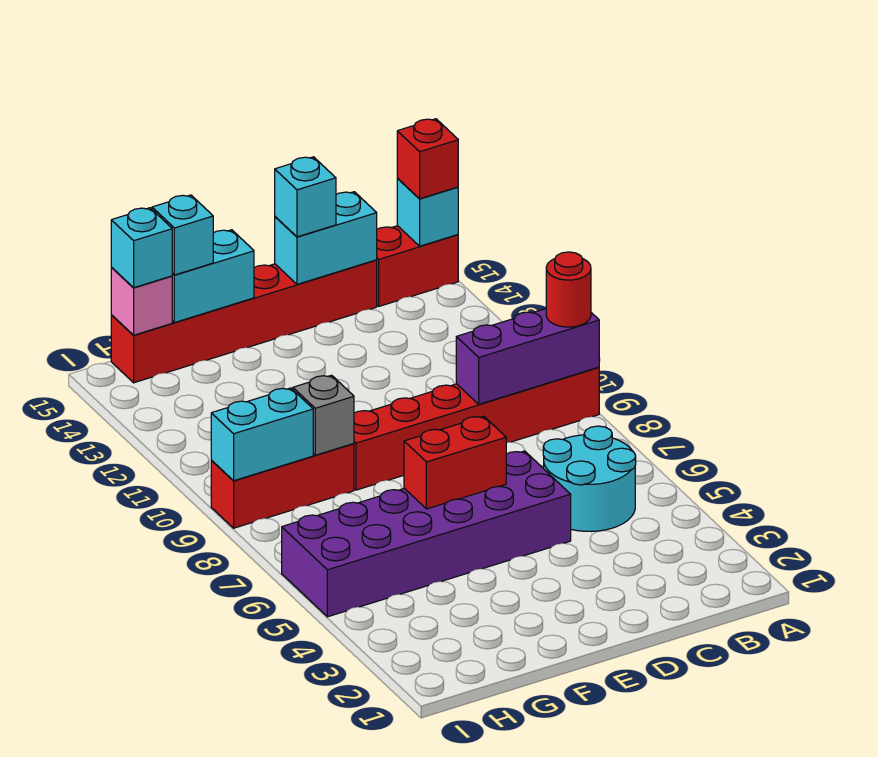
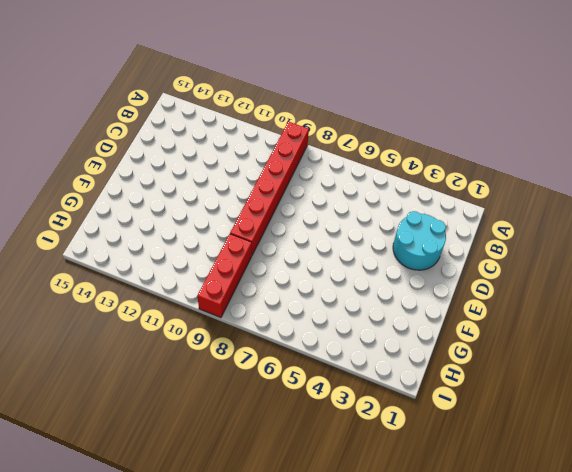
cyan 2x2 round brick [393,211,446,270] -> cyan 2x2 round brick moved to [543,426,636,532]
none -> red 1x2 brick [377,226,458,306]
none -> red 1x6 brick [111,260,377,383]
none -> purple 2x6 brick [282,451,571,617]

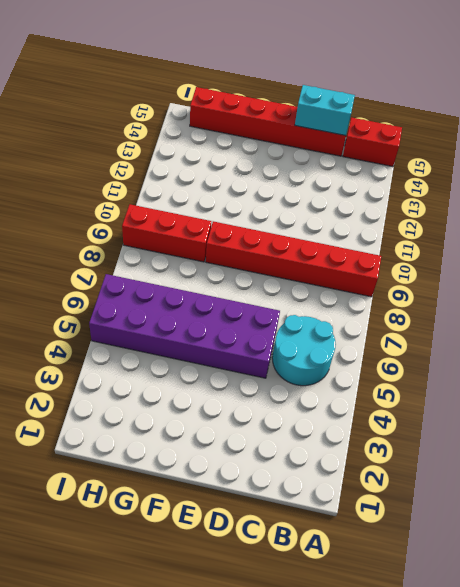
none -> purple 1x3 brick [456,309,599,404]
none -> cyan 1x1 brick [397,179,458,246]
none -> red 1x2 brick [404,416,506,509]

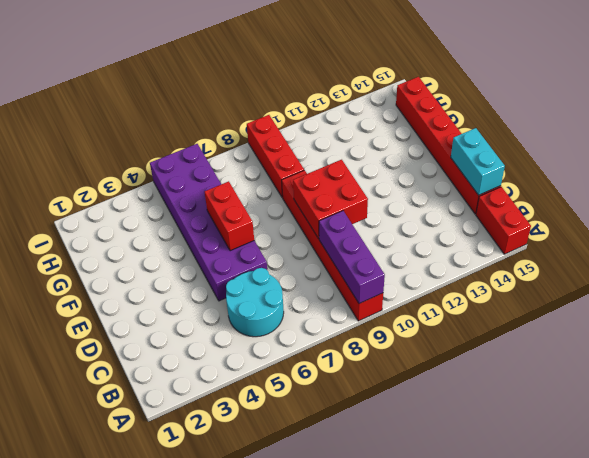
red 2x2 brick [293,159,368,239] -> none
none -> cyan 1x1 brick [397,179,458,246]
none -> cyan 1x2 brick [172,230,254,323]
none -> grey 1x1 brick [293,375,354,455]

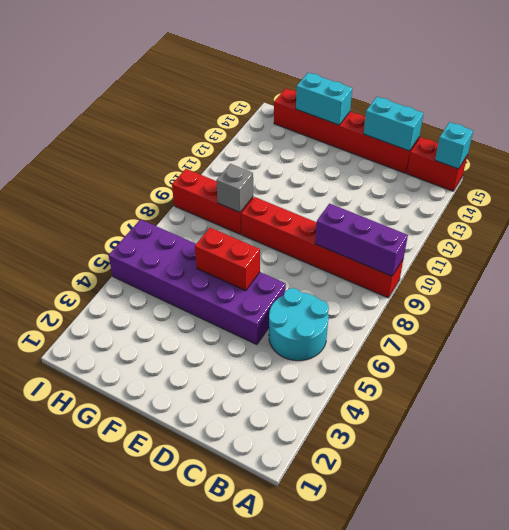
none -> cyan 1x2 brick [211,388,313,481]
none -> pink 1x1 brick [111,267,172,335]
none -> red 1x1 round brick [546,252,591,327]

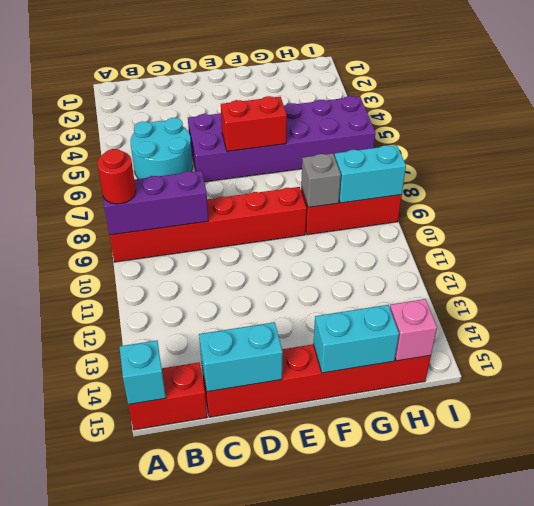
none -> red 1x1 brick [397,119,458,199]
none -> cyan 1x1 brick [275,157,336,237]
none -> cyan 1x1 brick [152,195,213,275]

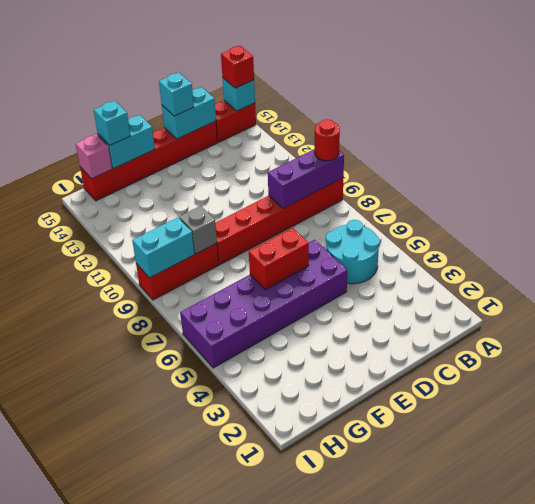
none -> cyan 1x1 brick [111,208,172,288]

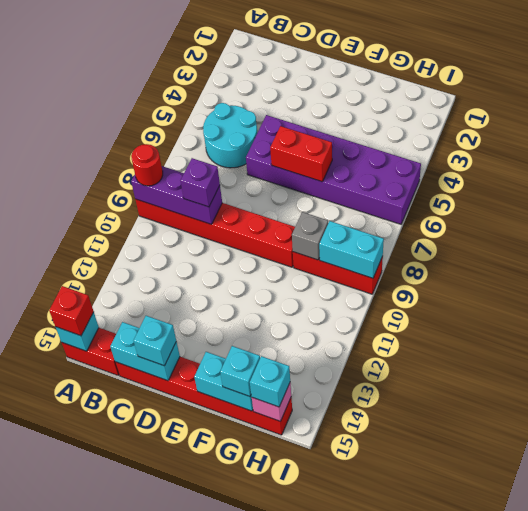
purple 1x1 brick [181,158,220,207] -> none

